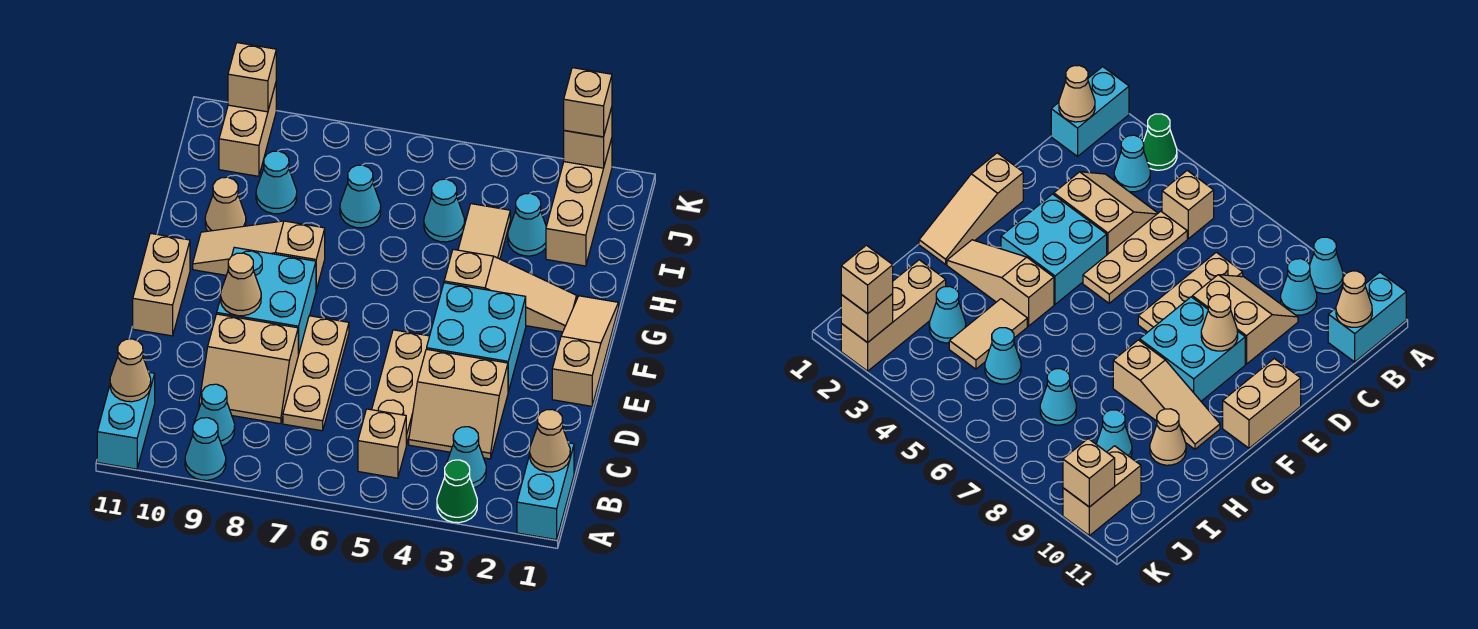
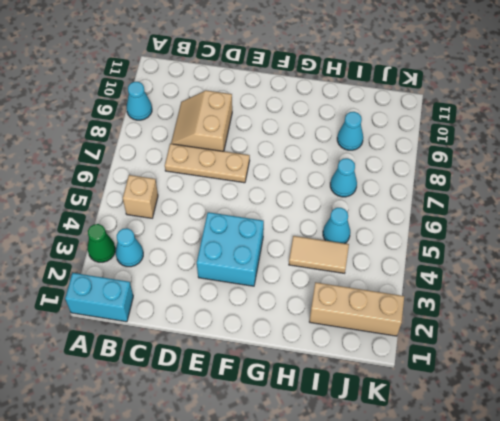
none -> cyan 1x2 brick [97,372,155,469]
none -> cyan 1x1 cone [194,384,235,446]
none -> tan 2x2 slope [409,349,508,459]
none -> tan 1x3 plate [372,330,429,445]

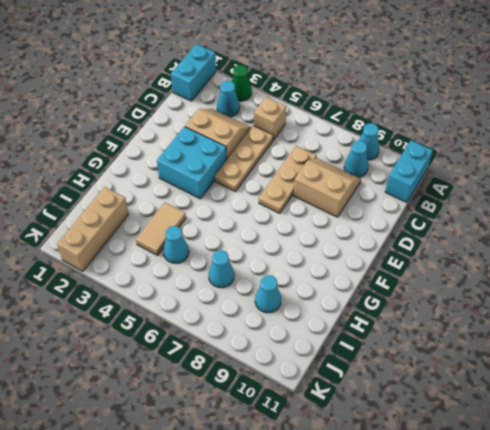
none -> tan 1x3 slope [552,296,619,406]
none -> cyan 2x2 brick [217,247,316,355]
none -> tan 1x2 brick [133,233,190,336]
none -> tan 1x3 slope [444,249,577,332]

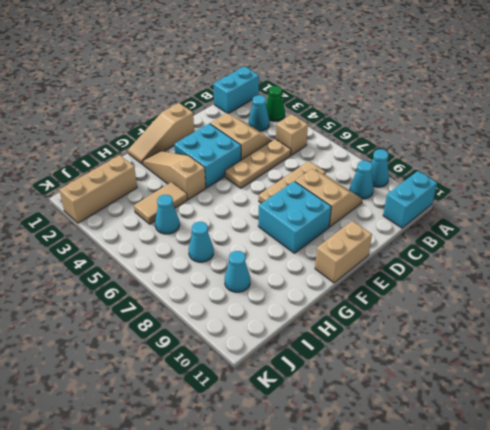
none -> tan 1x3 slope [193,221,325,290]
none -> tan 1x1 cone [205,177,246,231]
none -> cyan 1x1 cone [508,193,546,256]
none -> tan 1x2 brick [219,83,276,176]

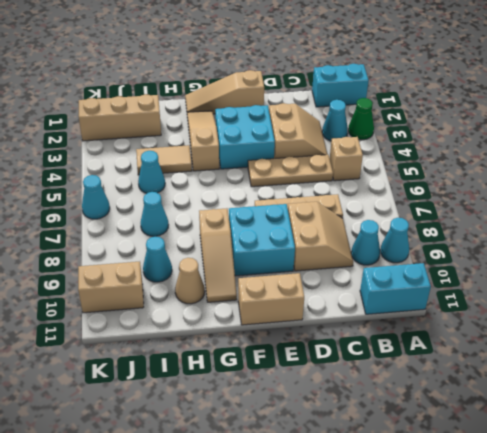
cyan 1x1 cone [82,175,110,219] -> cyan 1x1 cone moved to [508,193,546,256]
none -> tan 1x1 cone [530,409,570,472]
none -> tan 1x1 cone [110,339,151,402]
none -> tan 1x1 cone [221,253,261,316]
none -> tan 1x1 brick [564,107,612,168]

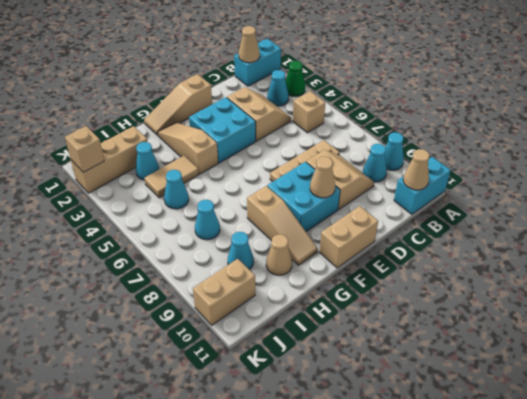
none -> tan 1x3 plate [372,330,429,445]
none -> tan 1x1 brick [228,43,276,112]
none -> tan 1x1 brick [564,68,612,137]

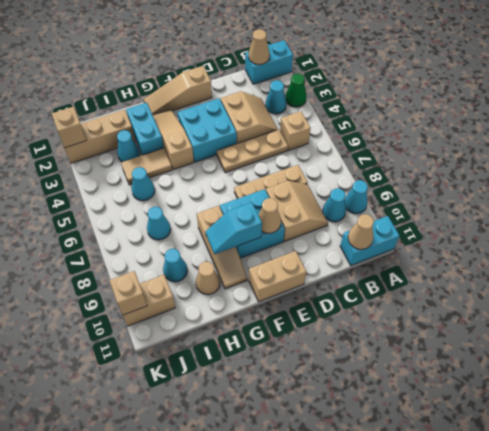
cyan 1x2 slope [205,202,262,254] -> none
cyan 1x2 brick [126,103,164,155] -> none
none -> tan 1x1 brick [564,68,612,137]

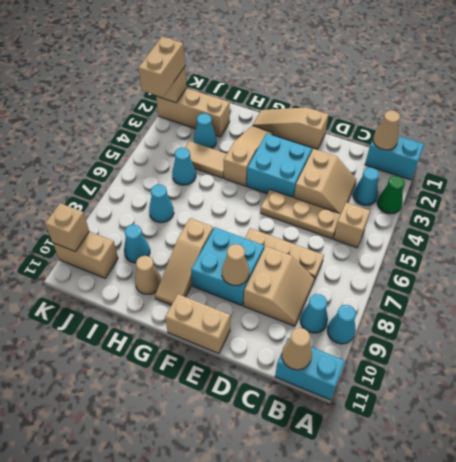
tan 1x2 brick [138,37,185,97] -> tan 1x1 brick [564,68,612,137]

